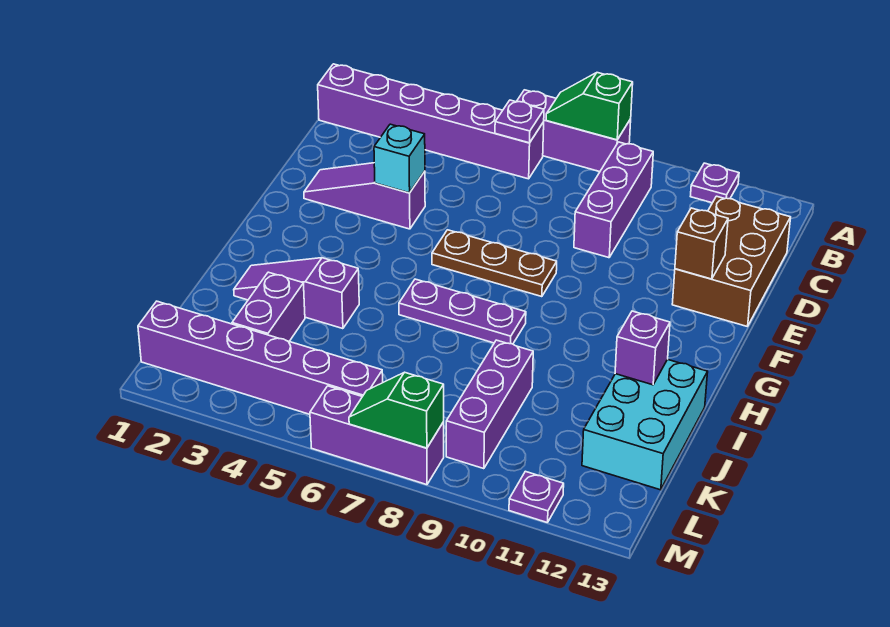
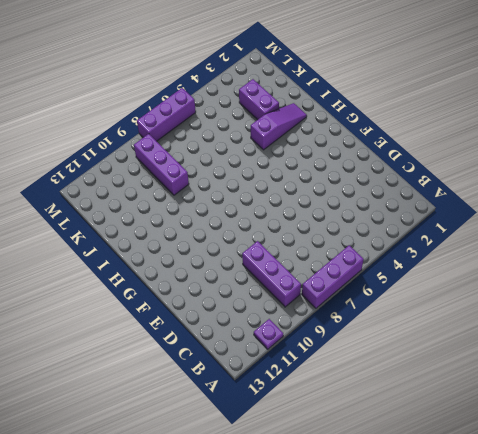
none -> purple 1x6 brick [318,64,544,179]
none -> brown 2x3 brick [672,196,791,327]
none -> purple 1x3 slope [304,163,425,229]

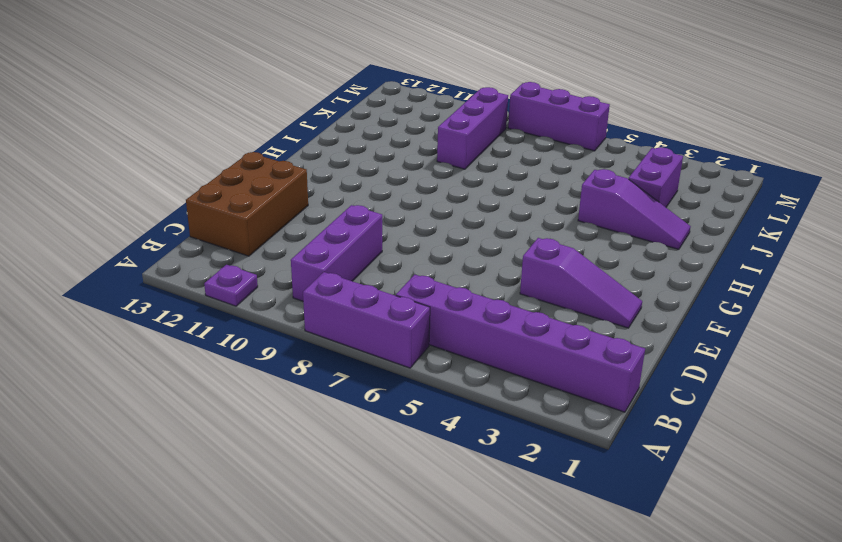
none -> brown 1x3 plate [432,230,557,297]
none -> purple 1x3 plate [399,279,526,344]
none -> cyan 2x3 brick [582,360,708,490]

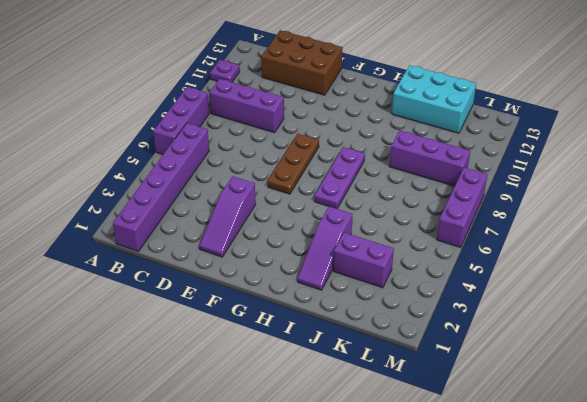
none -> purple 1x6 brick [138,301,383,414]
none -> purple 1x1 plate [509,471,564,523]
none -> green 1x2 slope [546,73,633,140]

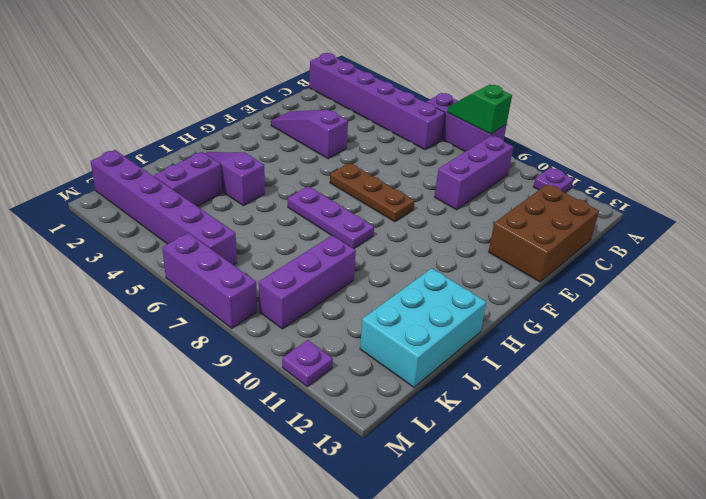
none -> purple 1x1 plate [495,100,544,143]
none -> cyan 1x1 brick [374,124,425,193]
none -> brown 1x1 brick [675,208,728,279]

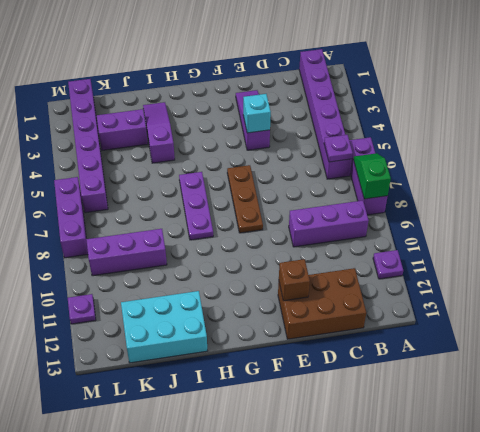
none -> purple 1x1 brick [615,311,670,385]
none -> green 1x2 slope [349,372,444,448]

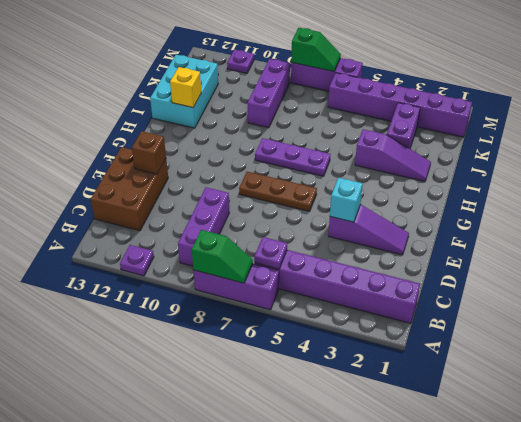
yellow 1x1 brick [170,67,201,107] -> purple 1x1 brick [615,311,670,385]

